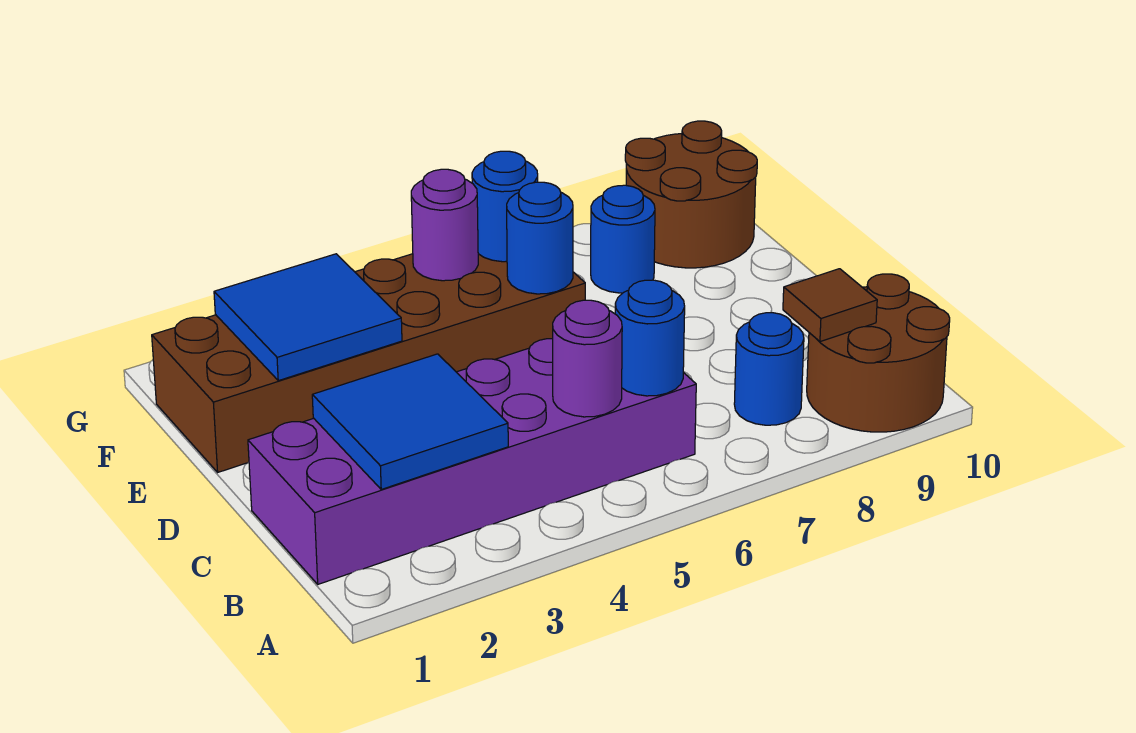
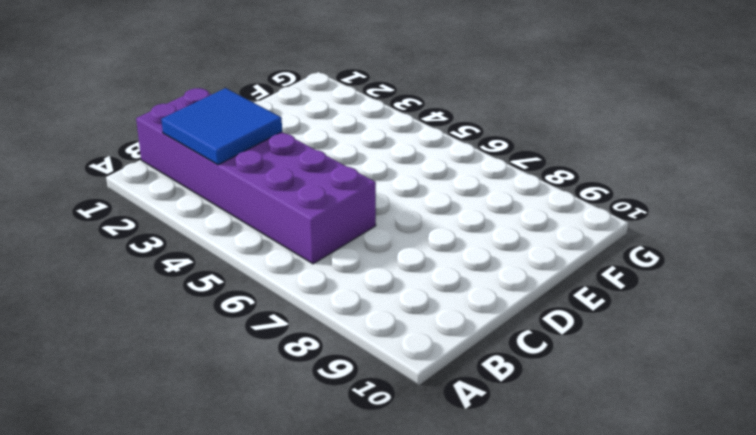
none -> brown 2x2 round brick [807,274,950,432]
none -> blue 1x1 round brick [734,313,804,425]
none -> brown 2x6 brick [152,254,585,472]

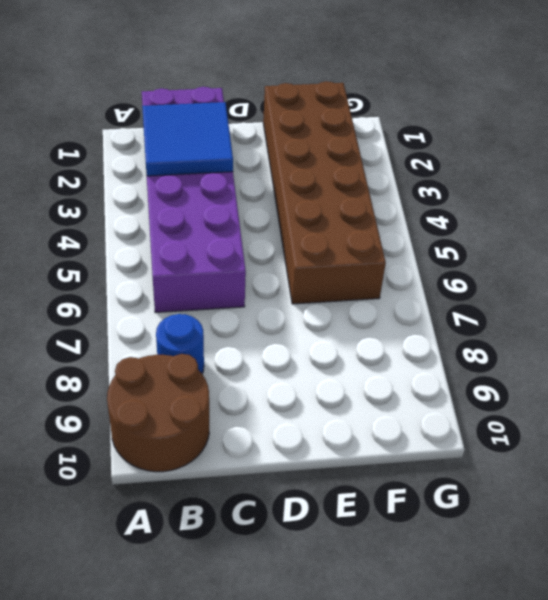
none -> blue 1x1 round brick [591,185,655,293]
none -> brown 2x2 round brick [625,121,757,268]
none -> purple 1x1 round brick [553,300,622,417]

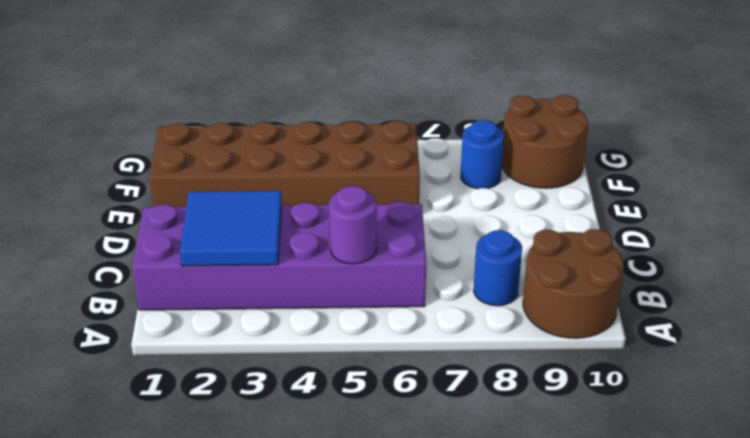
none -> blue 1x1 round brick [615,280,685,396]
none -> brown 1x1 tile [783,269,877,342]
none -> blue 2x2 tile [214,254,402,381]

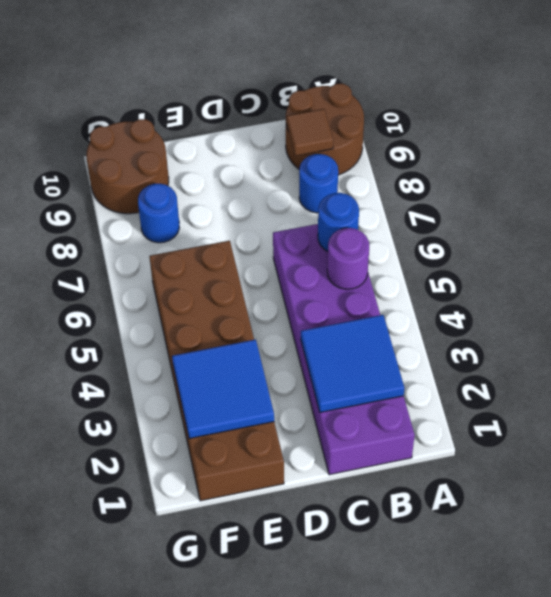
none -> blue 1x1 round brick [507,182,573,294]
none -> purple 1x1 round brick [411,169,478,281]
none -> blue 1x1 round brick [472,151,538,262]

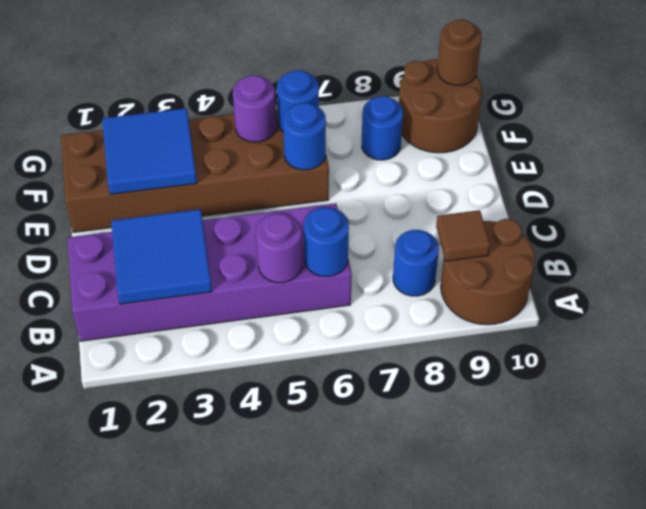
brown 1x1 round brick [437,20,482,85] -> none

